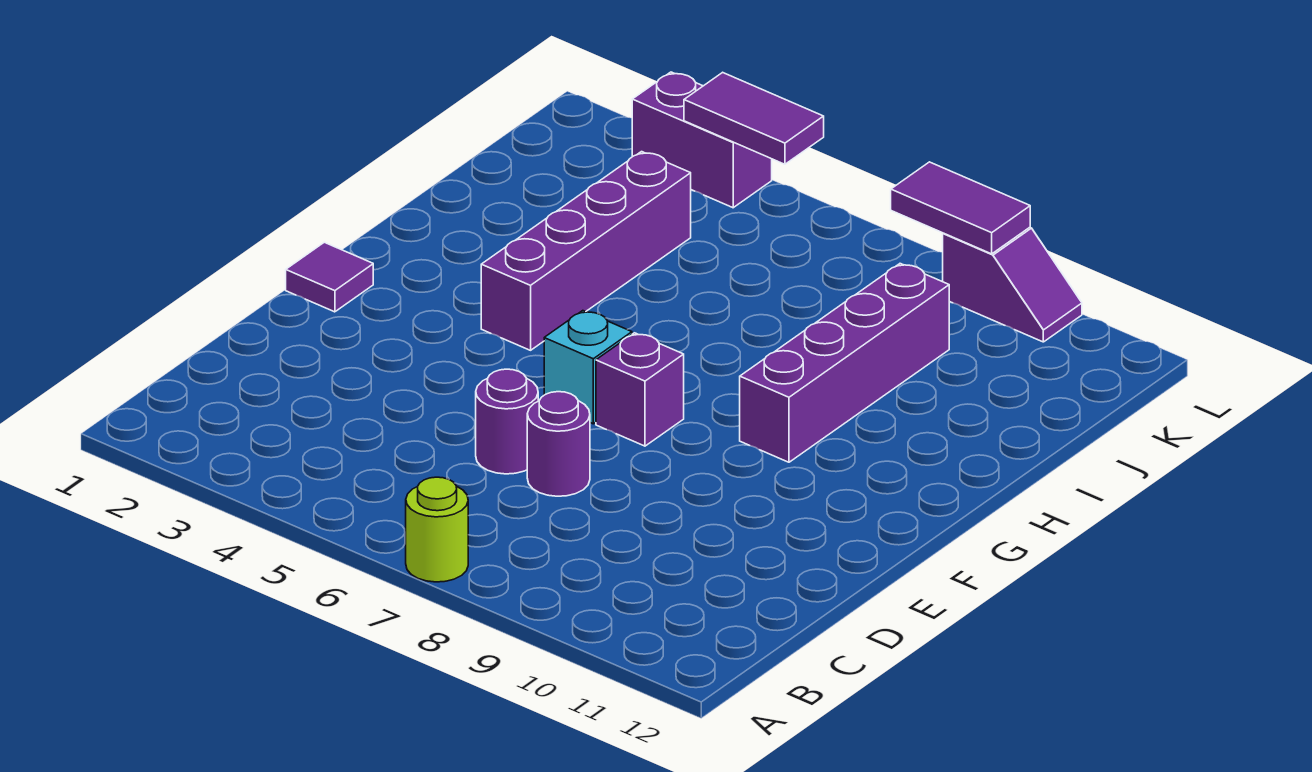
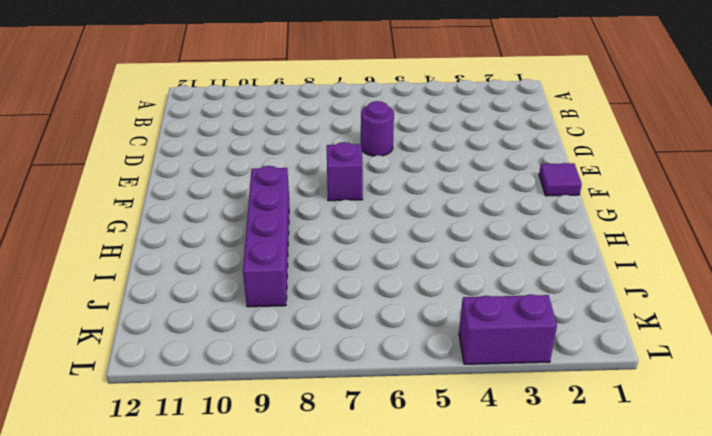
none -> lime 1x1 round brick [406,477,468,582]
none -> purple 1x1 round brick [527,392,590,496]
none -> cyan 1x1 brick [544,311,632,424]

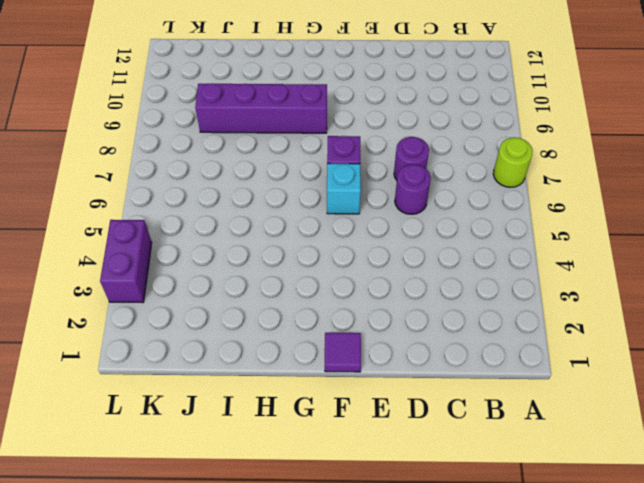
none -> purple 1x4 brick [481,152,691,350]
none -> purple 1x2 slope [943,227,1082,342]
none -> purple 1x2 tile [684,72,824,164]

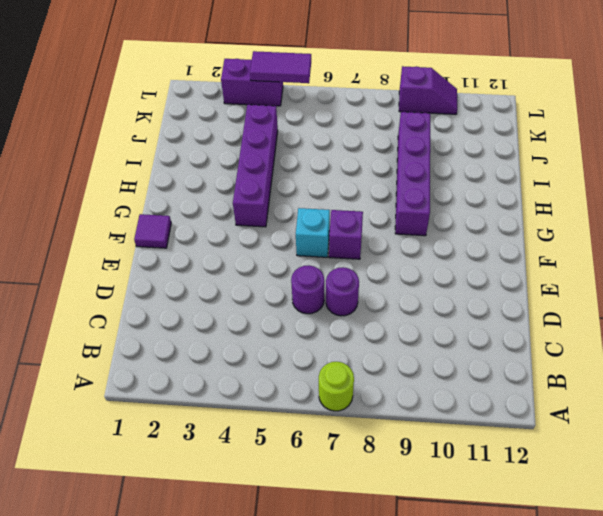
none -> purple 1x2 tile [891,162,1030,254]

